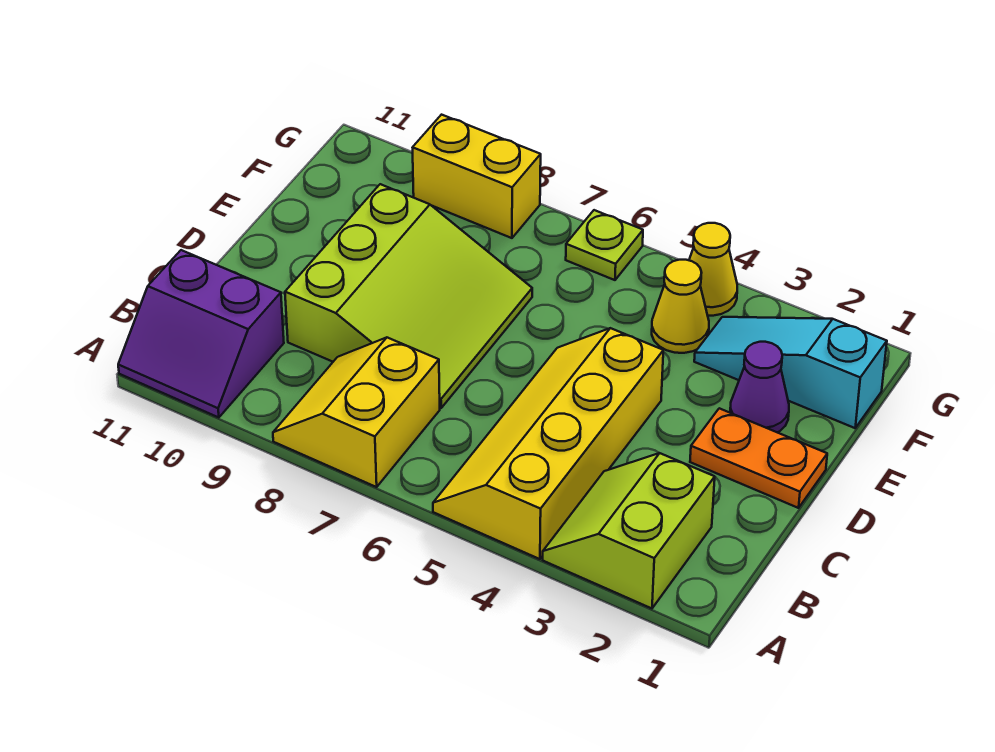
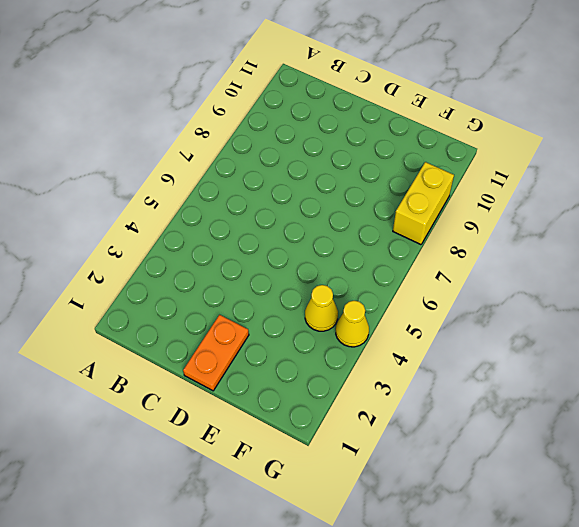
none -> lime 2x2 slope [543,453,715,608]
none -> yellow 2x4 slope [433,328,663,559]
none -> yellow 2x2 slope [273,338,440,487]

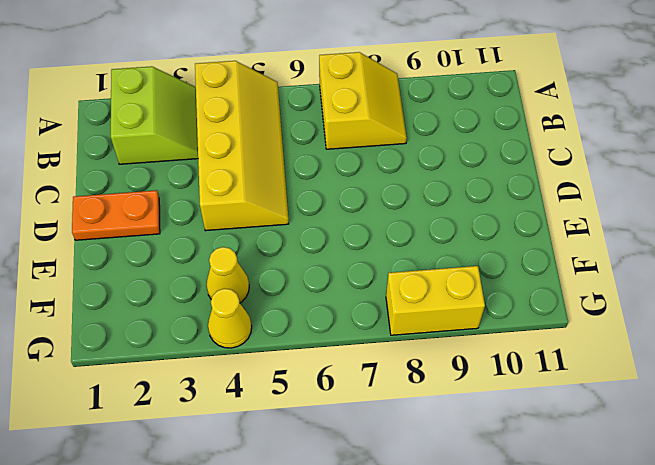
none -> purple 2x2 slope [118,250,284,418]
none -> lime 3x3 slope [285,184,532,408]
none -> purple 1x1 cone [730,342,789,432]

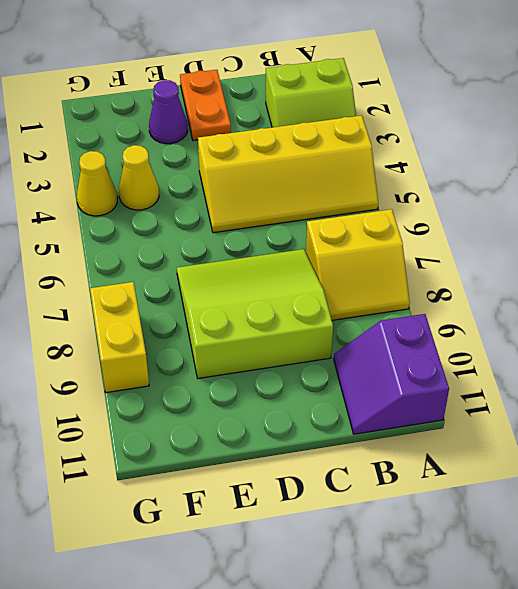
purple 2x2 slope [334,314,449,434] -> purple 2x2 slope turned to [118,250,284,418]
none -> cyan 1x3 slope [694,317,887,428]
none -> lime 1x1 plate [566,210,643,280]

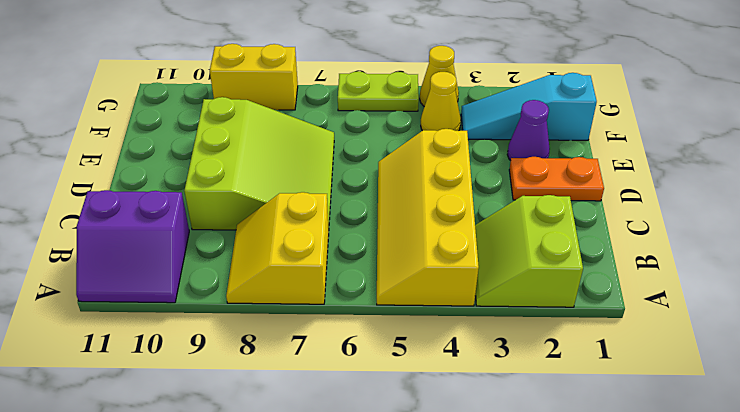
lime 1x2 plate [338,71,419,111] -> lime 1x1 plate [566,210,643,280]

